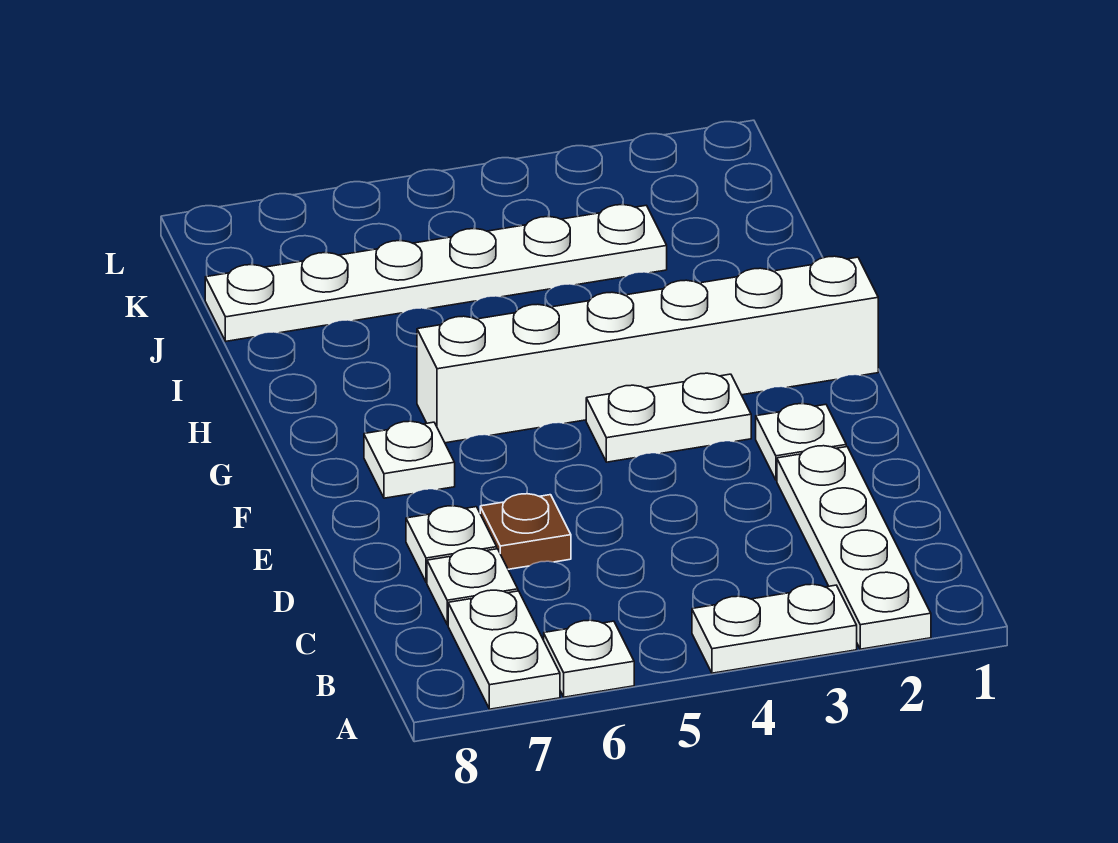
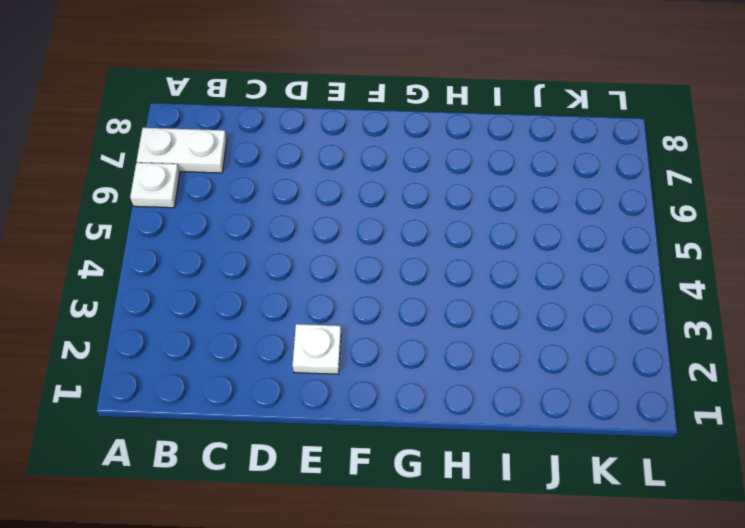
none -> white 1x4 plate [777,446,931,649]
none -> white 1x2 plate [692,584,857,673]
none -> white 1x1 plate [427,548,518,625]

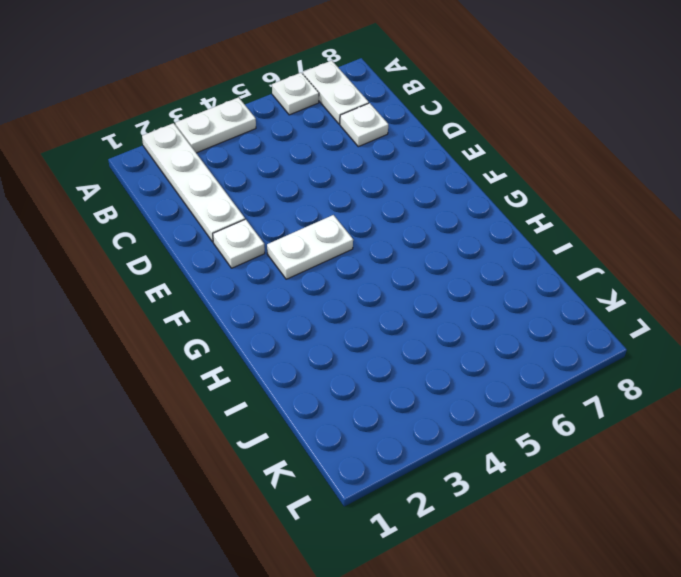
none -> brown 1x1 plate [480,494,571,569]
none -> white 1x1 plate [406,506,497,583]
none -> white 1x1 plate [364,421,455,498]

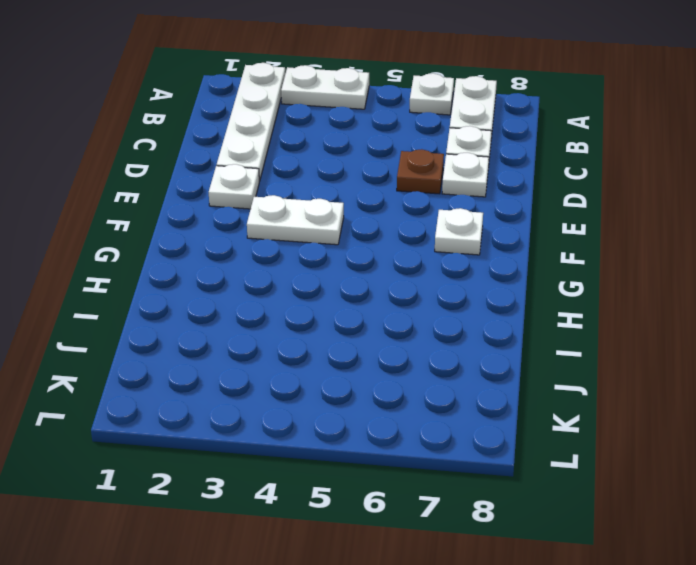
none -> white 1x6 brick [417,256,878,443]
none -> white 1x6 plate [205,205,667,341]

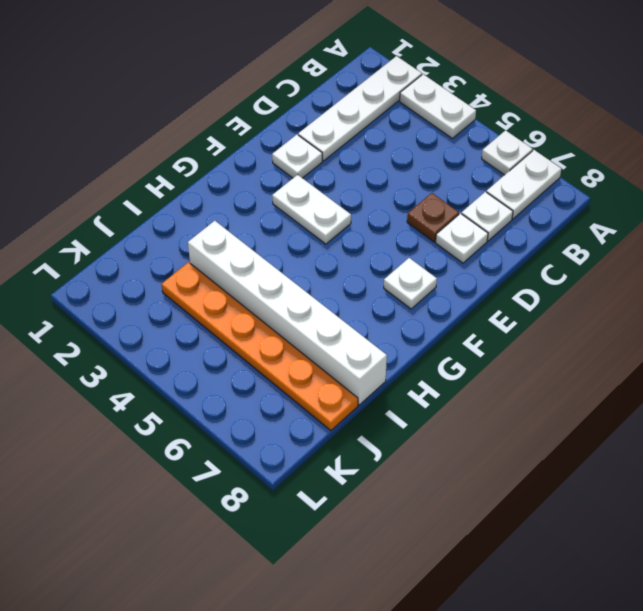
white 1x6 brick [188,221,387,405] -> white 1x6 brick moved to [417,256,878,443]
orange 1x6 plate [161,262,358,431] -> white 1x6 plate [205,205,667,341]

